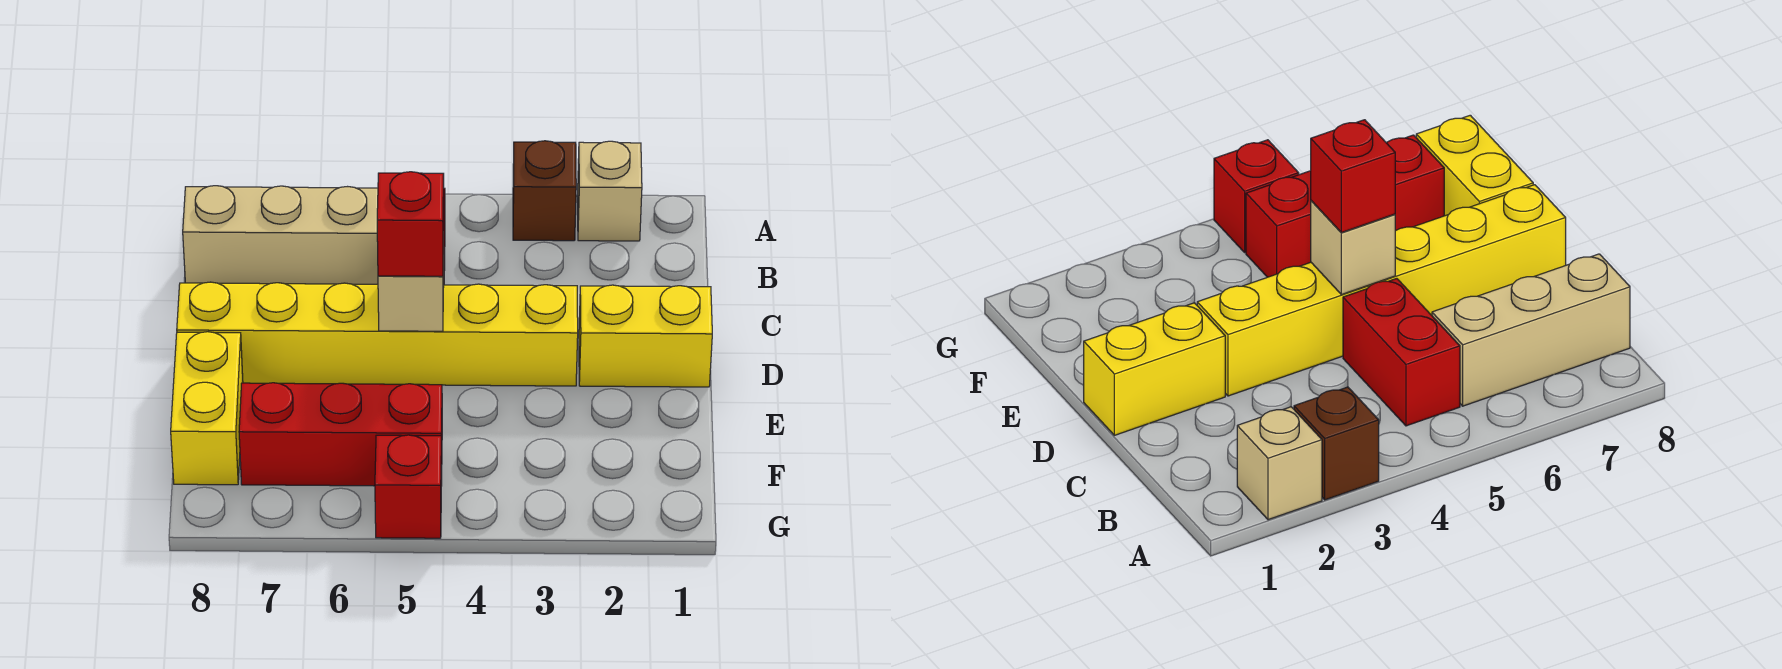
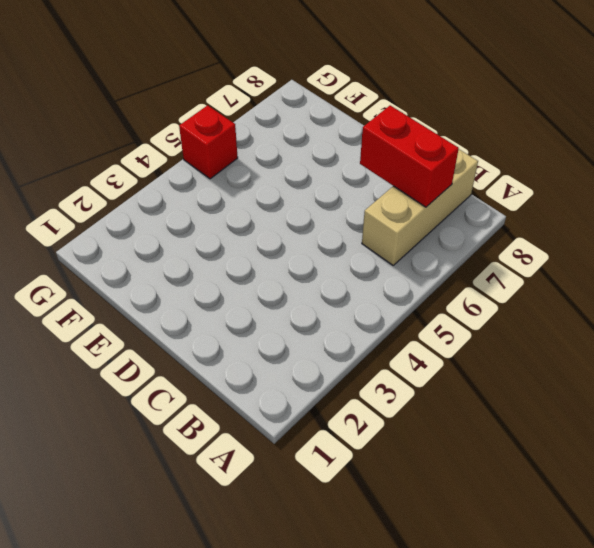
red 1x2 brick [360,105,459,207] -> red 1x2 brick moved to [1343,278,1460,426]
none -> tan 1x1 brick [577,141,642,241]
none -> brown 1x1 brick [513,141,576,241]

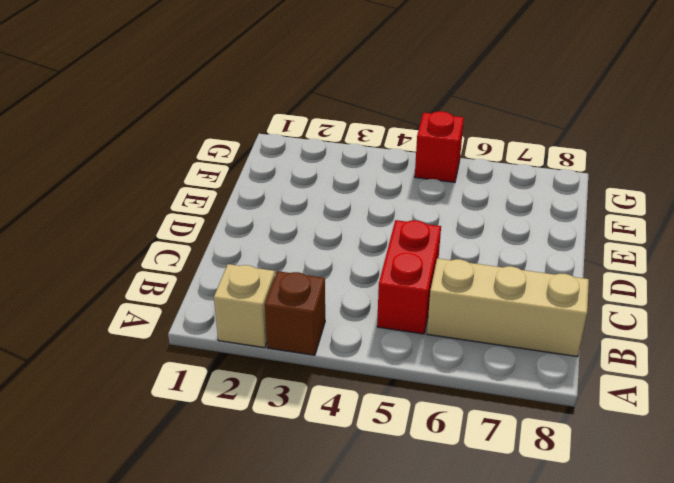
none -> yellow 1x2 brick [579,285,712,387]
none -> yellow 1x6 brick [177,282,578,386]

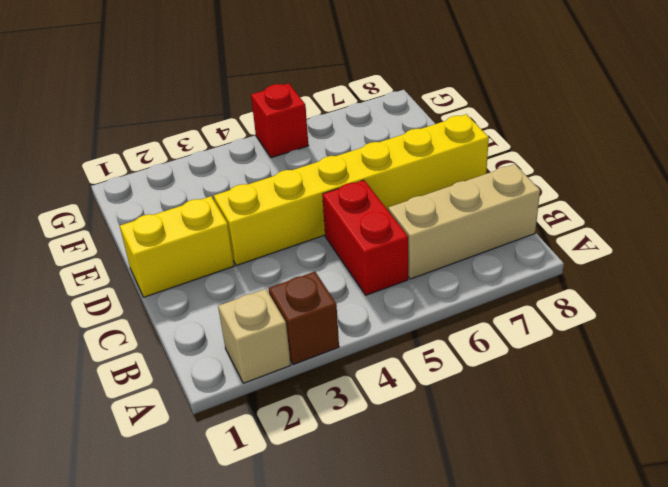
none -> yellow 1x2 brick [171,332,243,485]
none -> red 1x3 brick [239,383,442,486]

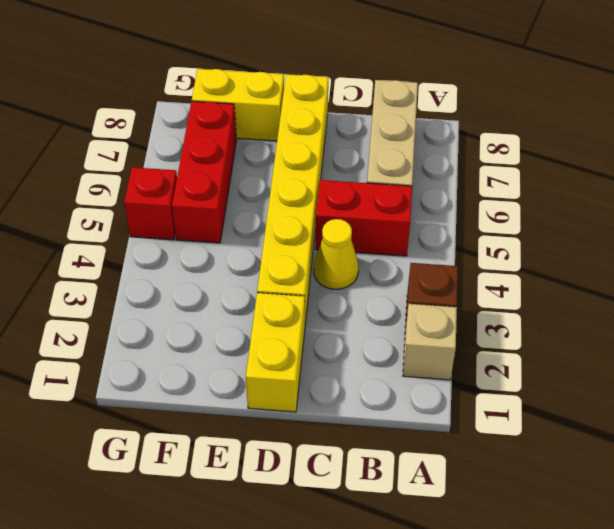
yellow 1x1 cone [313,219,359,289] -> none
none -> tan 1x1 brick [378,232,444,331]
none -> red 1x1 brick [377,172,444,276]

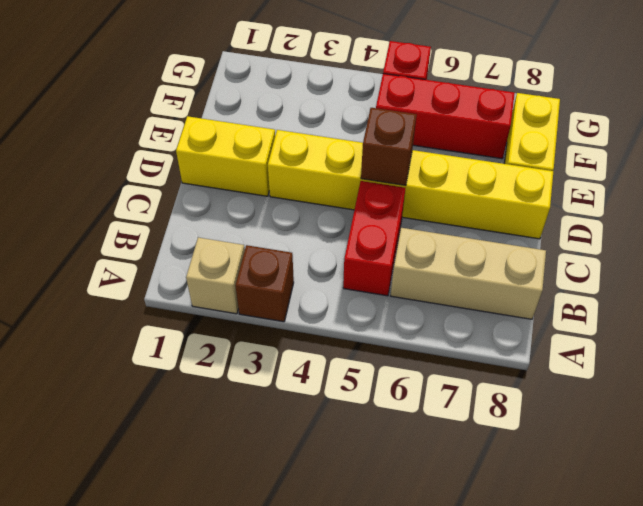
brown 1x1 brick [361,108,417,186] -> tan 1x1 brick [378,232,444,331]
none -> red 1x1 brick [377,172,444,276]

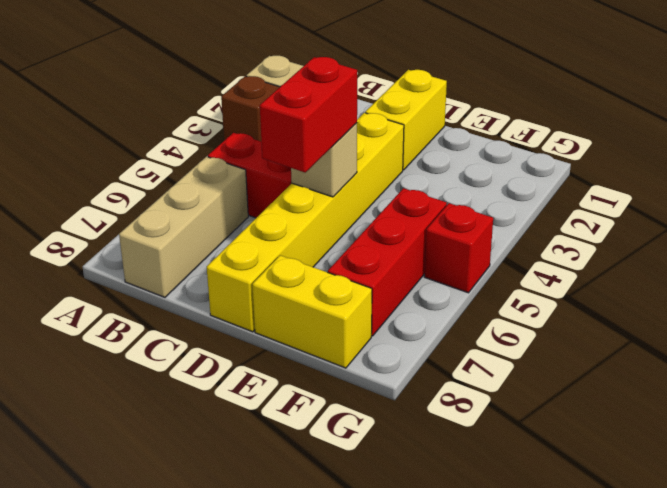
red 1x2 brick [260,57,357,173] -> red 1x1 brick [377,172,444,276]

